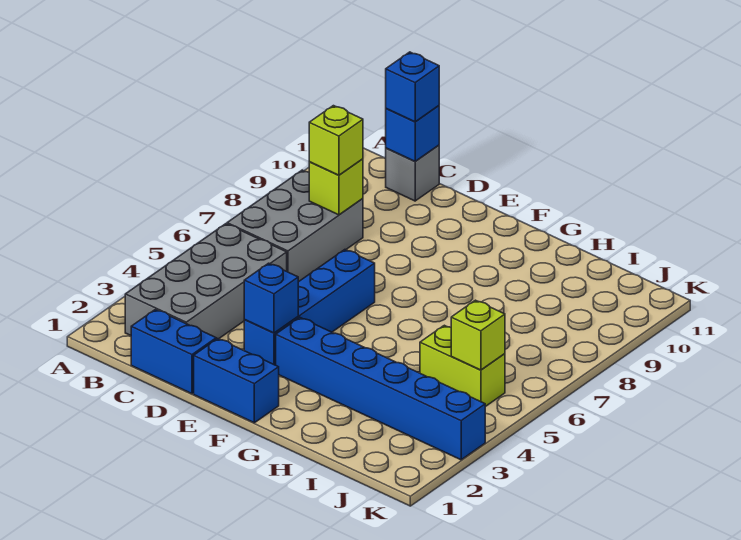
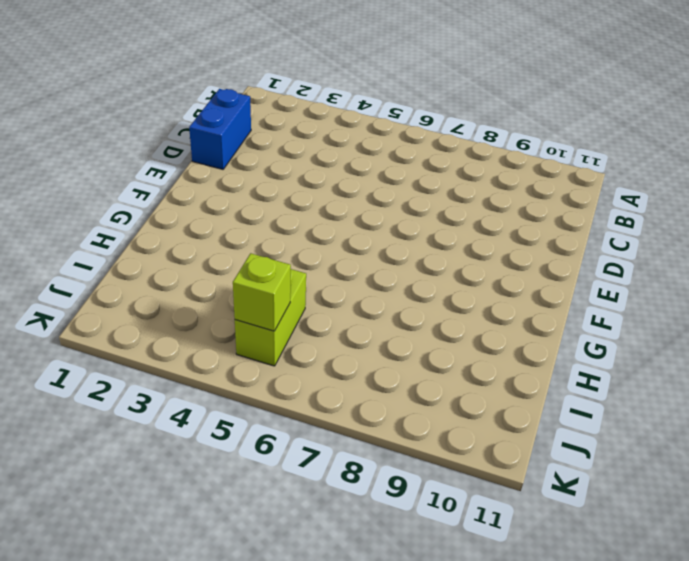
none -> grey 2x4 brick [125,224,287,339]
none -> grey 2x3 brick [227,170,363,282]
none -> grey 1x1 brick [386,145,439,201]

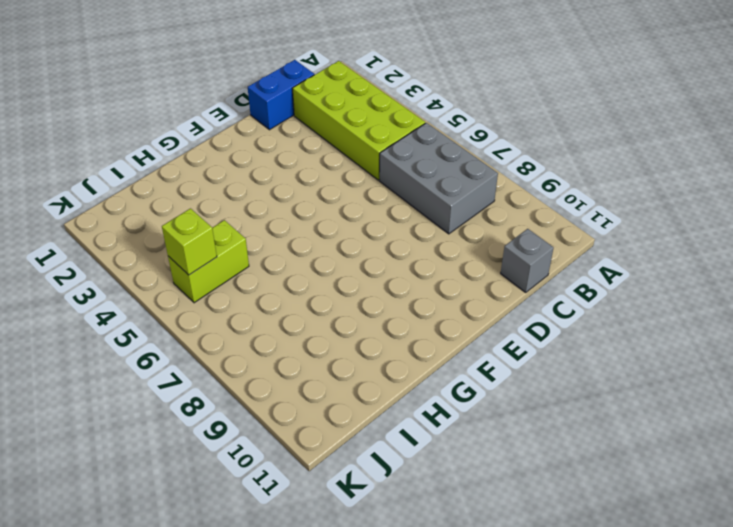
lime 2x4 brick [292,61,425,180] -> grey 2x4 brick [125,224,287,339]
none -> blue 1x2 brick [194,339,279,423]
none -> blue 1x4 brick [244,250,375,365]
none -> blue 1x6 brick [276,318,485,460]

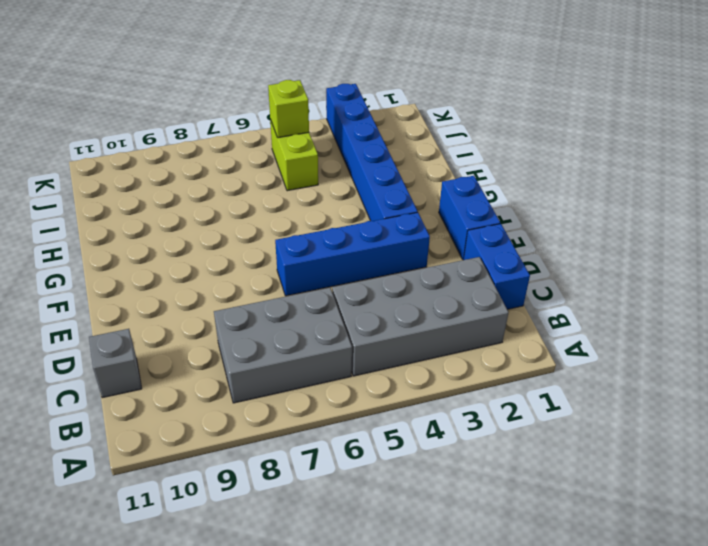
none -> lime 1x1 brick [309,159,363,215]
none -> blue 1x1 brick [386,106,439,161]
none -> blue 1x1 brick [244,263,298,333]

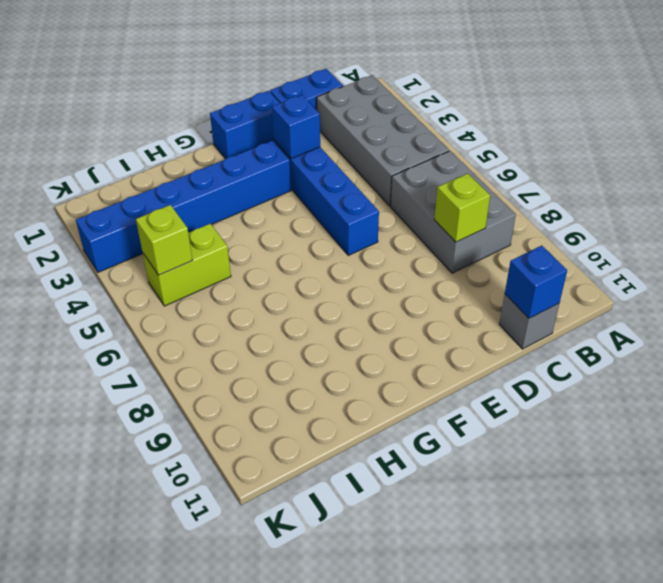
none -> lime 1x1 brick [309,106,363,175]
none -> blue 1x1 brick [386,52,439,122]

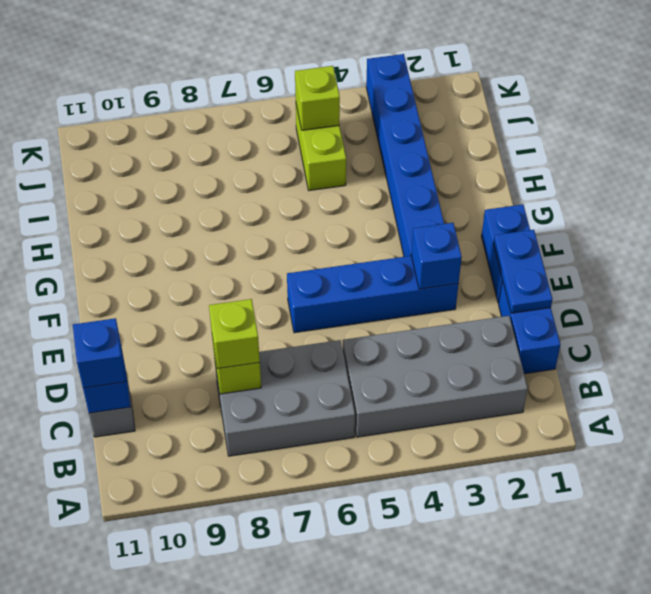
blue 1x2 plate [494,230,552,313] -> none

